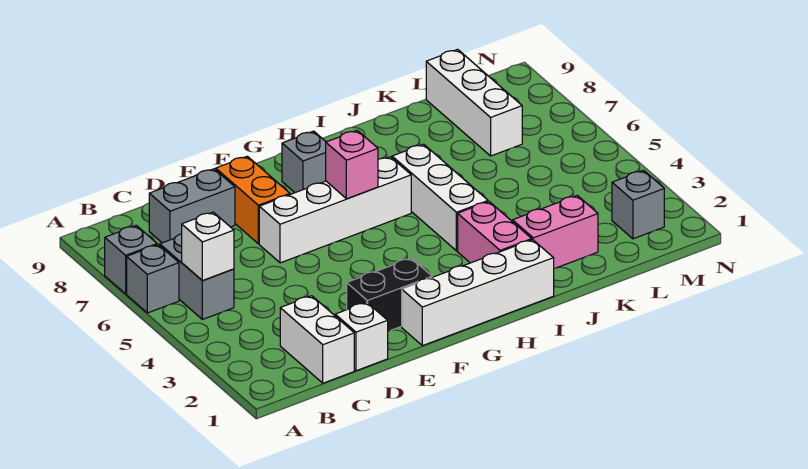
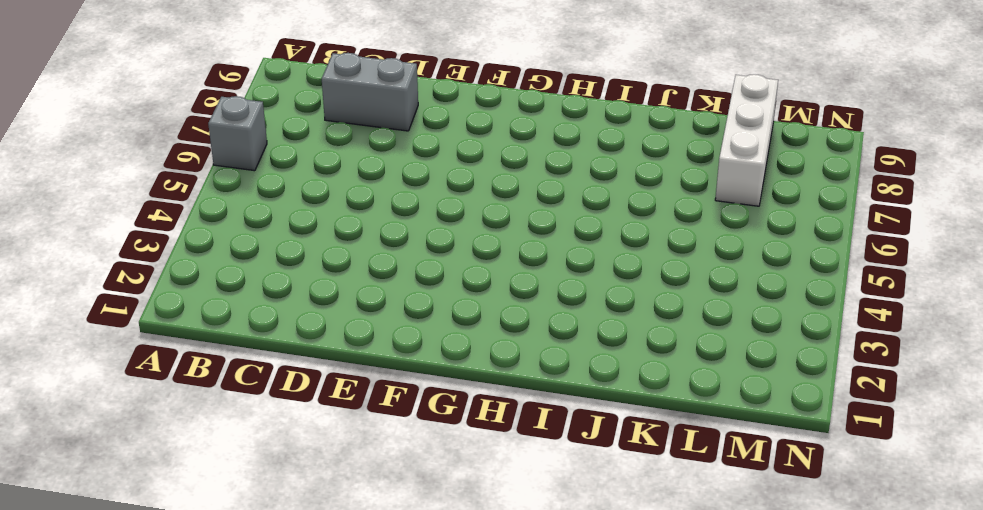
none -> grey 1x1 brick [105,225,157,294]
none -> grey 1x2 brick [160,234,234,320]
none -> white 1x2 brick [280,296,354,383]

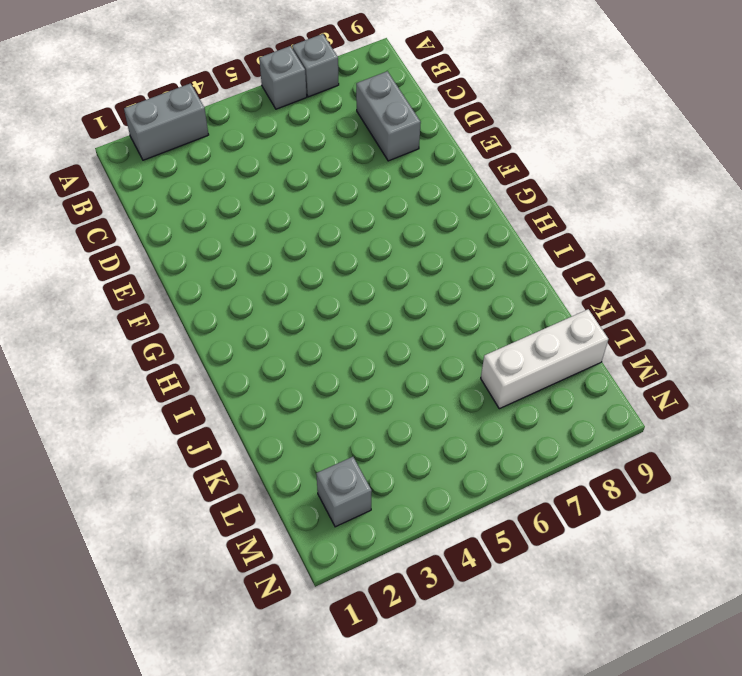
grey 1x2 brick [124,83,209,160] -> grey 1x2 brick moved to [160,234,234,320]
none -> white 1x2 brick [280,296,354,383]
none -> white 1x1 brick [335,302,388,371]
none -> black 1x2 brick [347,258,432,331]

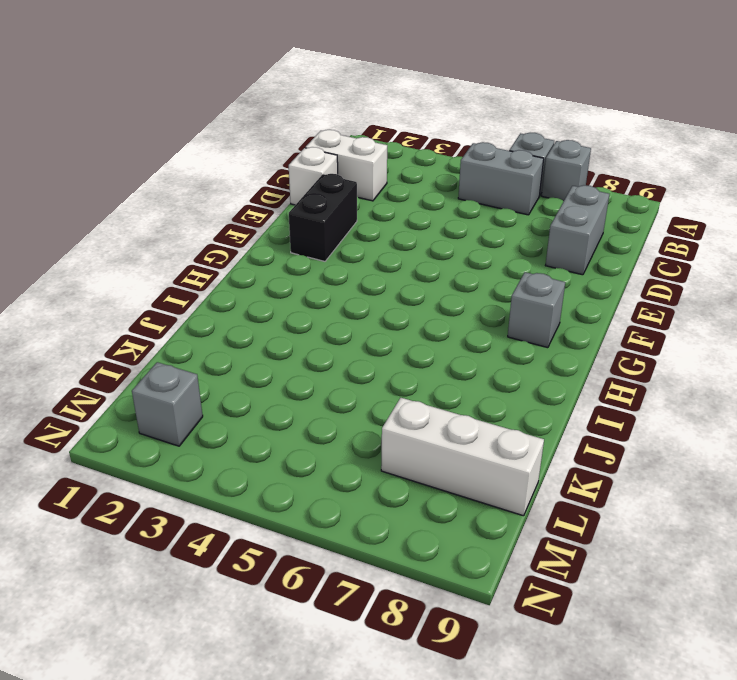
none -> white 1x4 brick [259,157,411,263]
none -> orange 1x2 brick [216,156,290,244]
none -> white 1x4 brick [402,240,554,346]

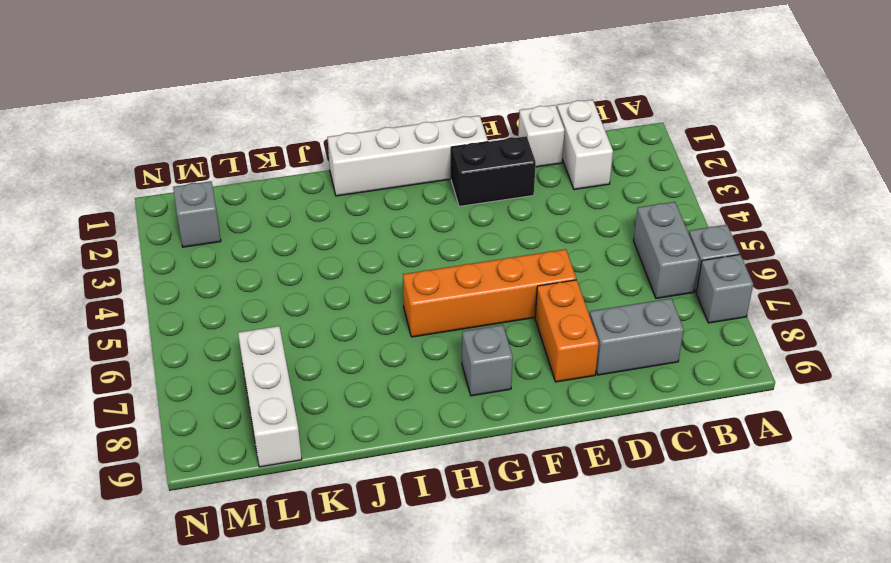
orange 1x4 brick [403,249,576,337] -> white 1x4 brick [259,157,411,263]
none -> pink 1x2 brick [458,202,532,263]
none -> white 1x3 brick [392,144,488,251]
none -> pink 1x2 brick [513,196,598,268]

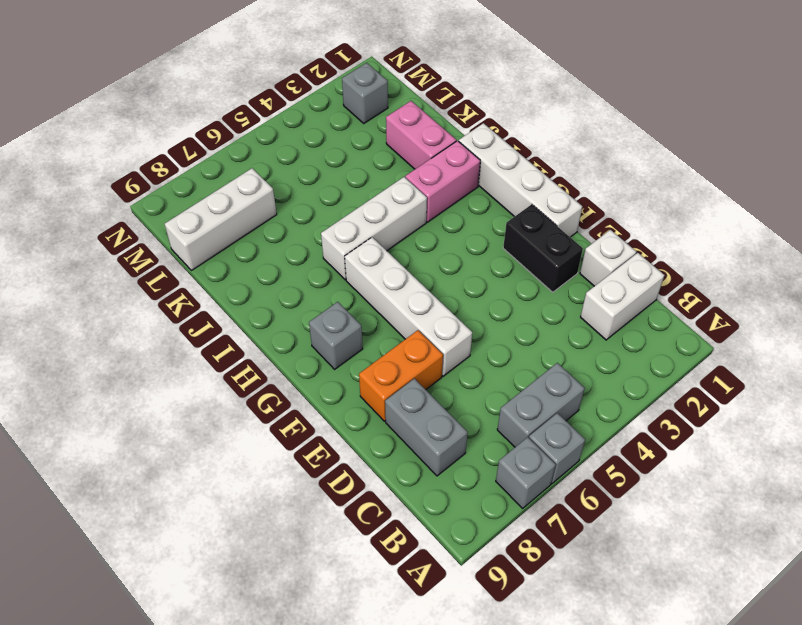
none -> white 1x1 brick [182,212,234,281]
none -> pink 1x1 brick [326,130,378,199]

